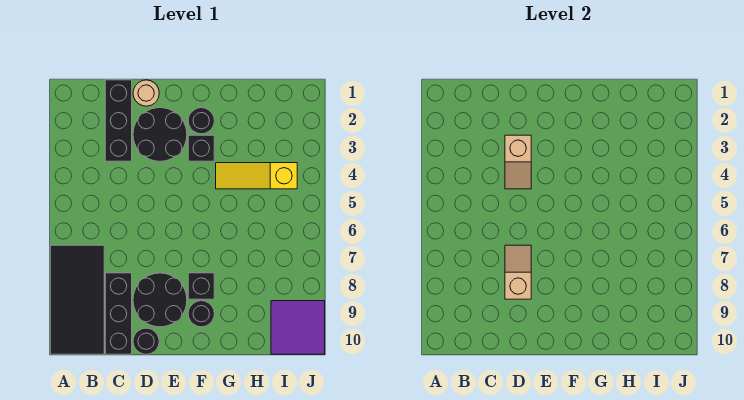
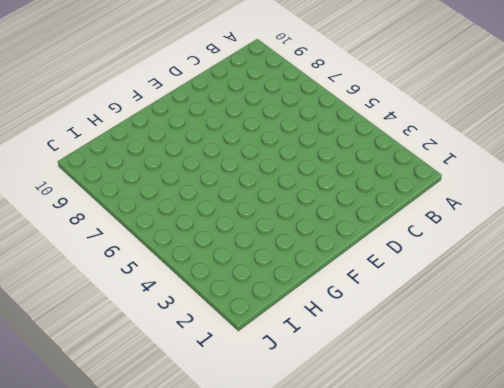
none -> black 2x4 tile [50,245,104,354]
none -> black 1x3 brick [105,80,132,161]
none -> black 1x3 brick [105,273,132,354]

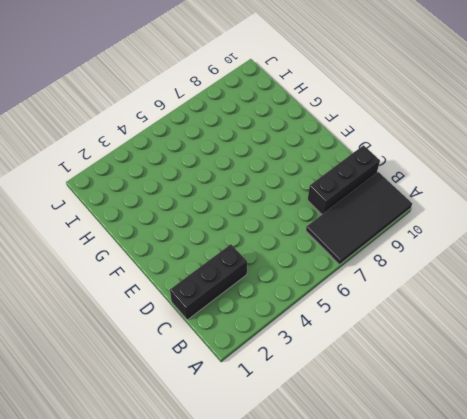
none -> tan 1x1 round brick [133,80,159,106]
none -> black 2x2 round brick [133,108,187,161]
none -> black 2x2 round brick [133,273,187,327]

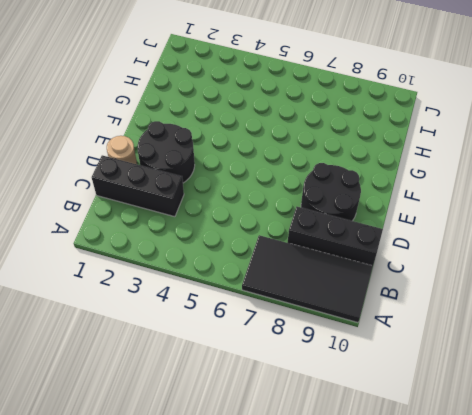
none -> black 1x1 round brick [133,328,159,354]
none -> black 1x1 round brick [188,108,214,134]
none -> black 1x1 brick [188,135,214,161]

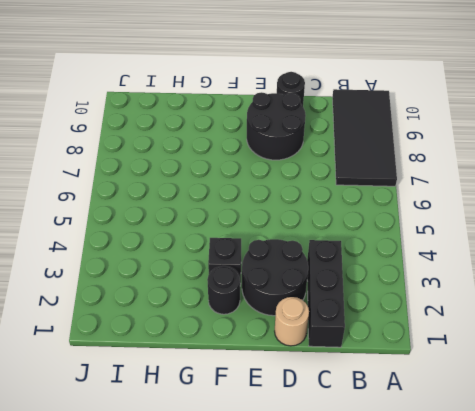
none -> black 1x3 brick [105,273,132,354]
none -> black 1x1 brick [188,273,214,299]
none -> black 1x1 round brick [188,301,214,327]

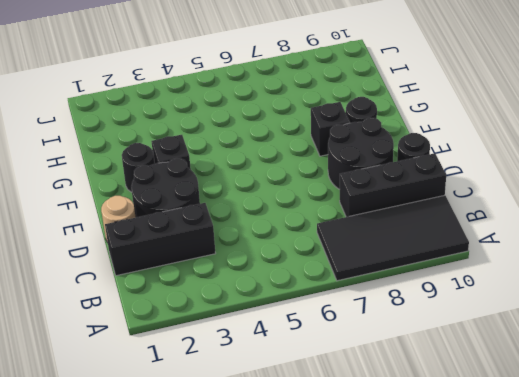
none -> yellow 1x3 slope [216,163,297,189]
none -> purple 2x2 tile [271,301,325,354]
none -> tan 1x2 slope [505,135,531,189]

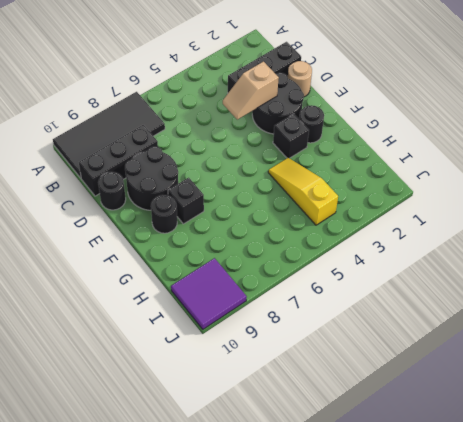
none -> tan 1x2 slope [505,245,531,299]

